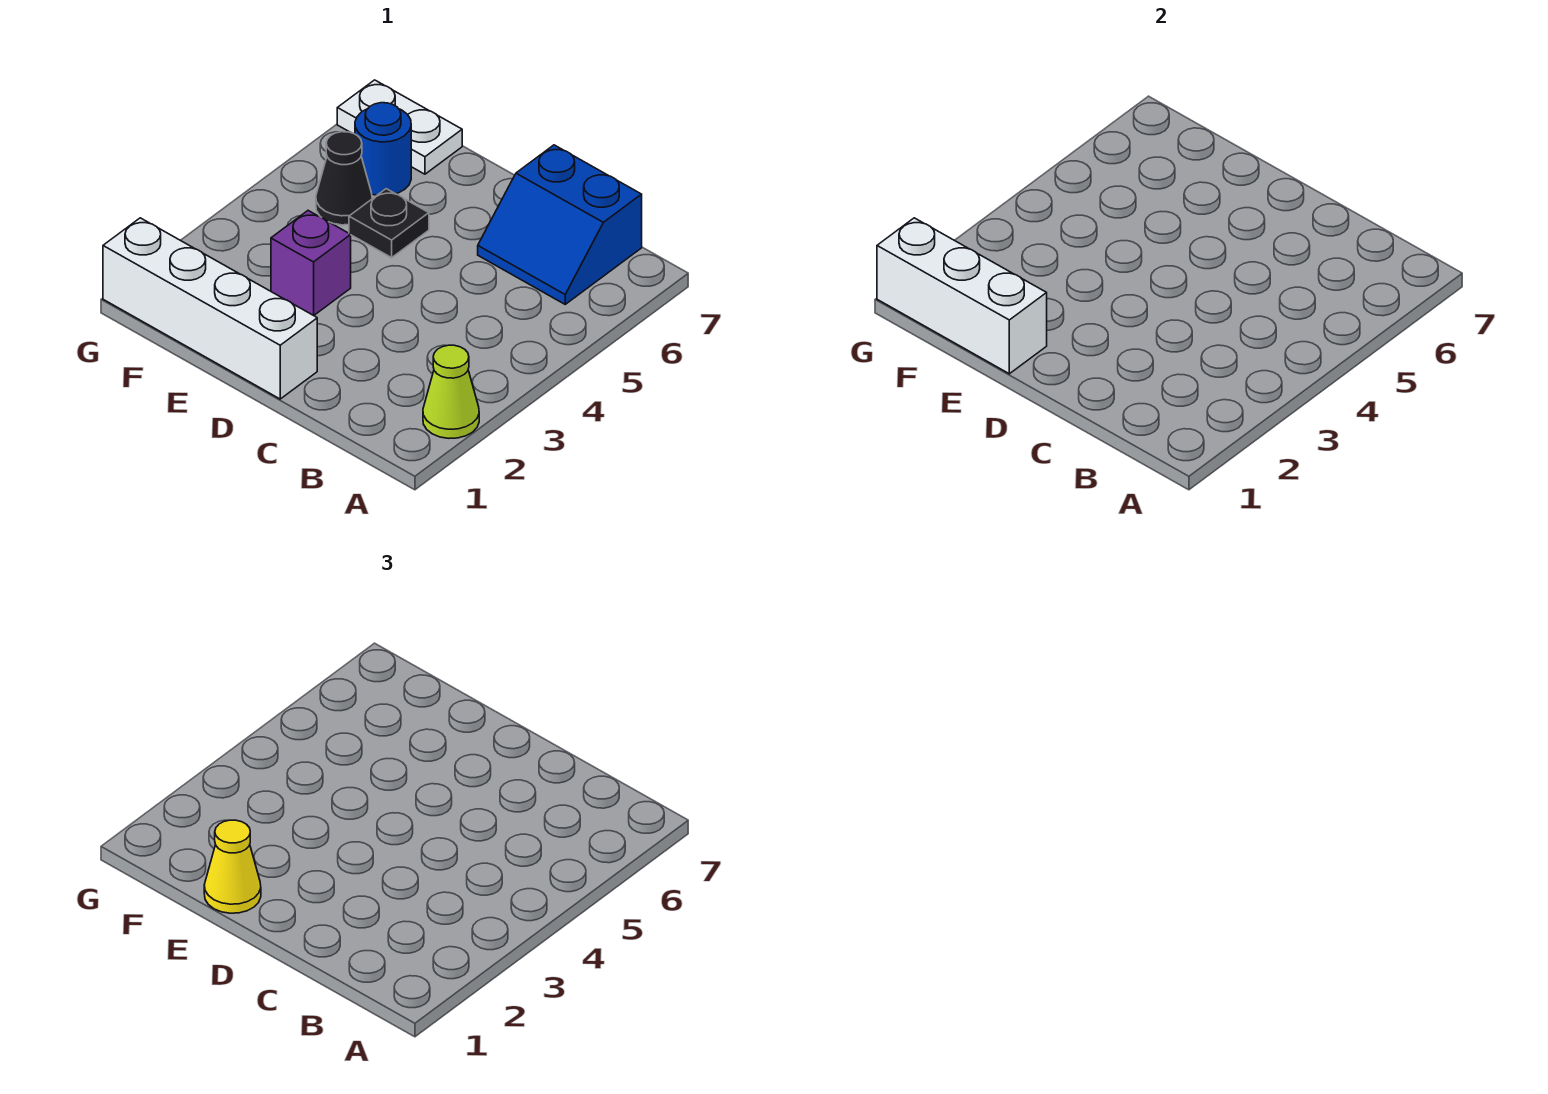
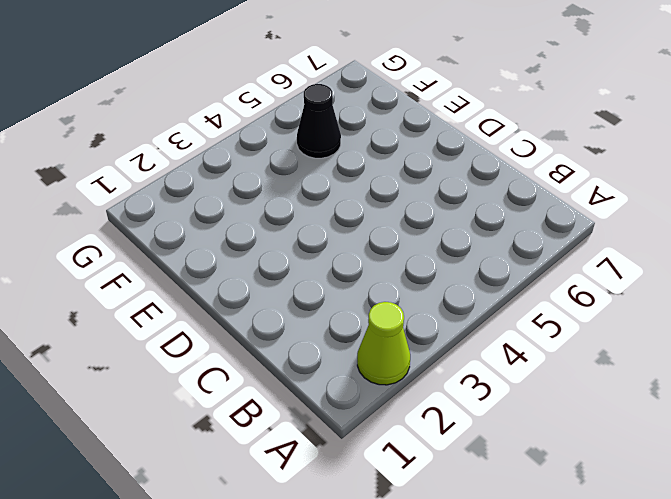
none -> blue 2x2 slope [478,145,642,304]
none -> white 1x4 brick [103,218,317,399]

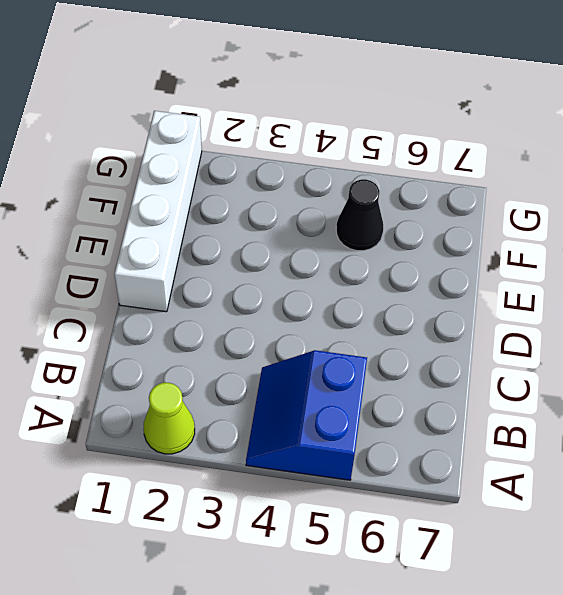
blue 2x2 slope [246,350,367,480] -> blue 2x2 slope moved to [478,145,642,304]
none -> purple 1x1 brick [271,211,351,315]
none -> black 1x1 plate [349,189,429,258]

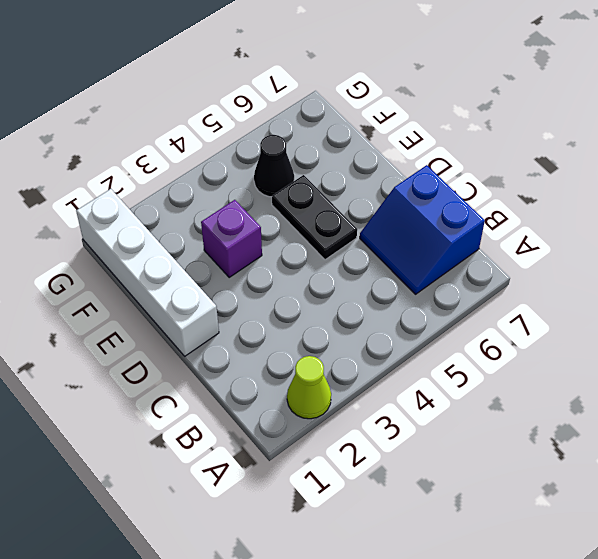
black 1x2 plate [272,175,357,260] -> black 1x1 plate [349,189,429,258]
none -> blue 1x1 round brick [355,103,411,195]
none -> white 1x2 plate [337,80,462,174]

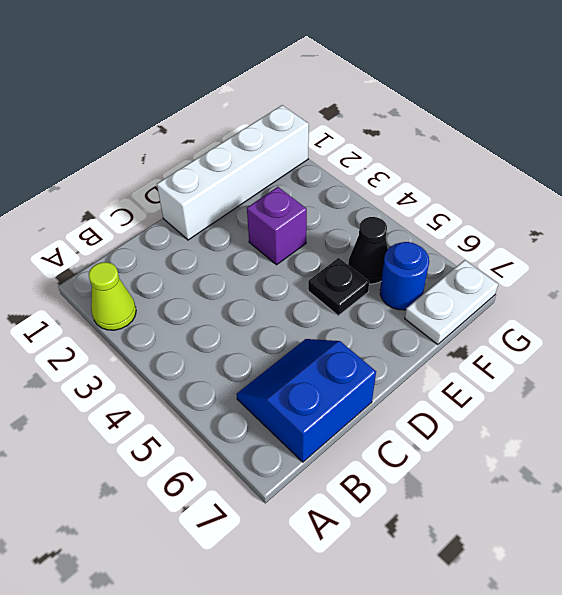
none -> white 1x3 brick [877,218,1047,374]
none -> yellow 1x1 cone [204,820,261,913]

